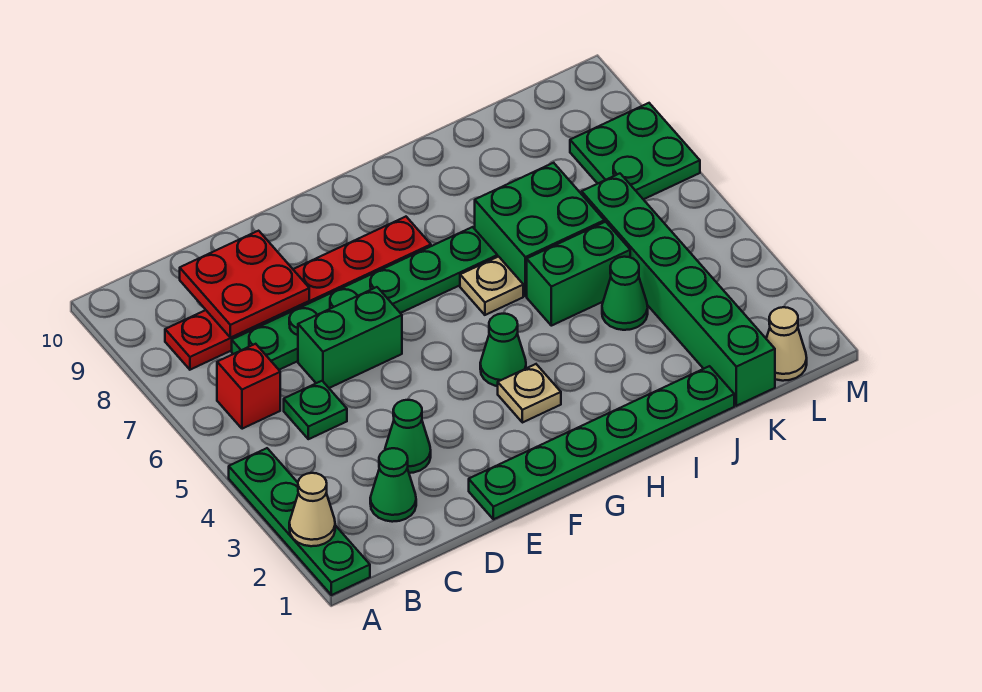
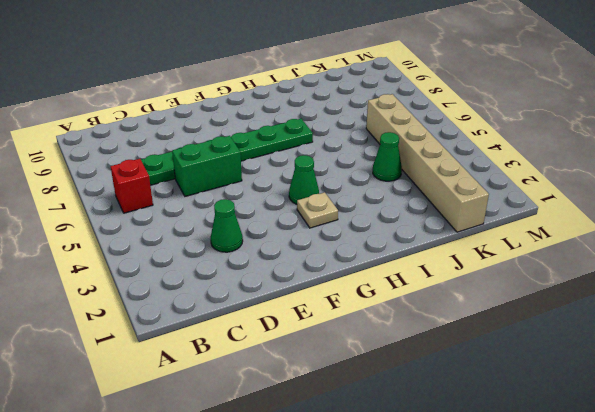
tan 1x6 brick [366,94,489,232] -> green 1x6 brick [582,174,775,406]
none -> green 1x4 plate [229,448,370,595]
none -> red 1x6 plate [165,217,431,370]
none -> green 1x1 cone [370,448,416,522]

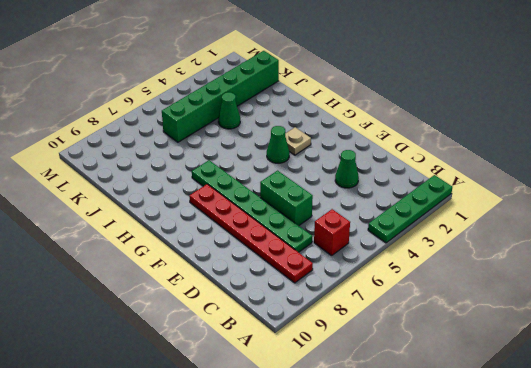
none -> green 1x1 cone [370,448,416,522]
none -> green 1x1 plate [284,381,347,439]
none -> green 1x6 plate [469,366,734,519]

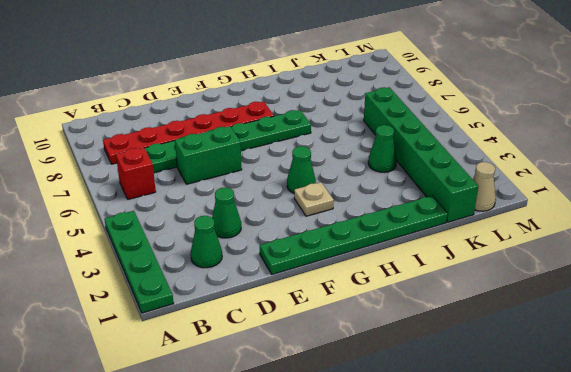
none -> green 1x1 plate [284,381,347,439]
none -> tan 1x1 plate [460,257,523,315]
none -> green 1x2 brick [527,222,630,326]

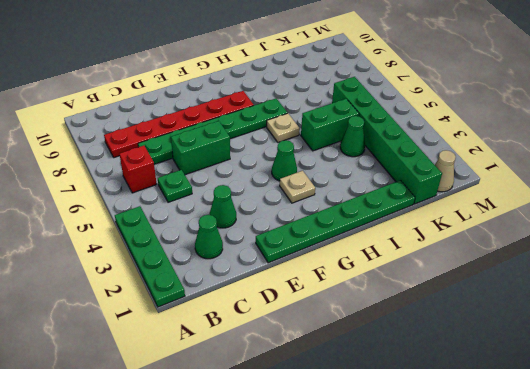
none -> green 2x2 brick [475,163,604,296]
none -> green 2x2 plate [570,103,700,199]
none -> tan 1x1 cone [289,473,335,546]

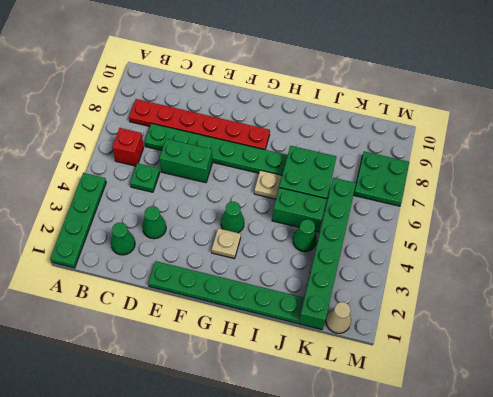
none -> tan 1x1 cone [289,473,335,546]
none -> red 2x2 plate [180,231,309,338]

